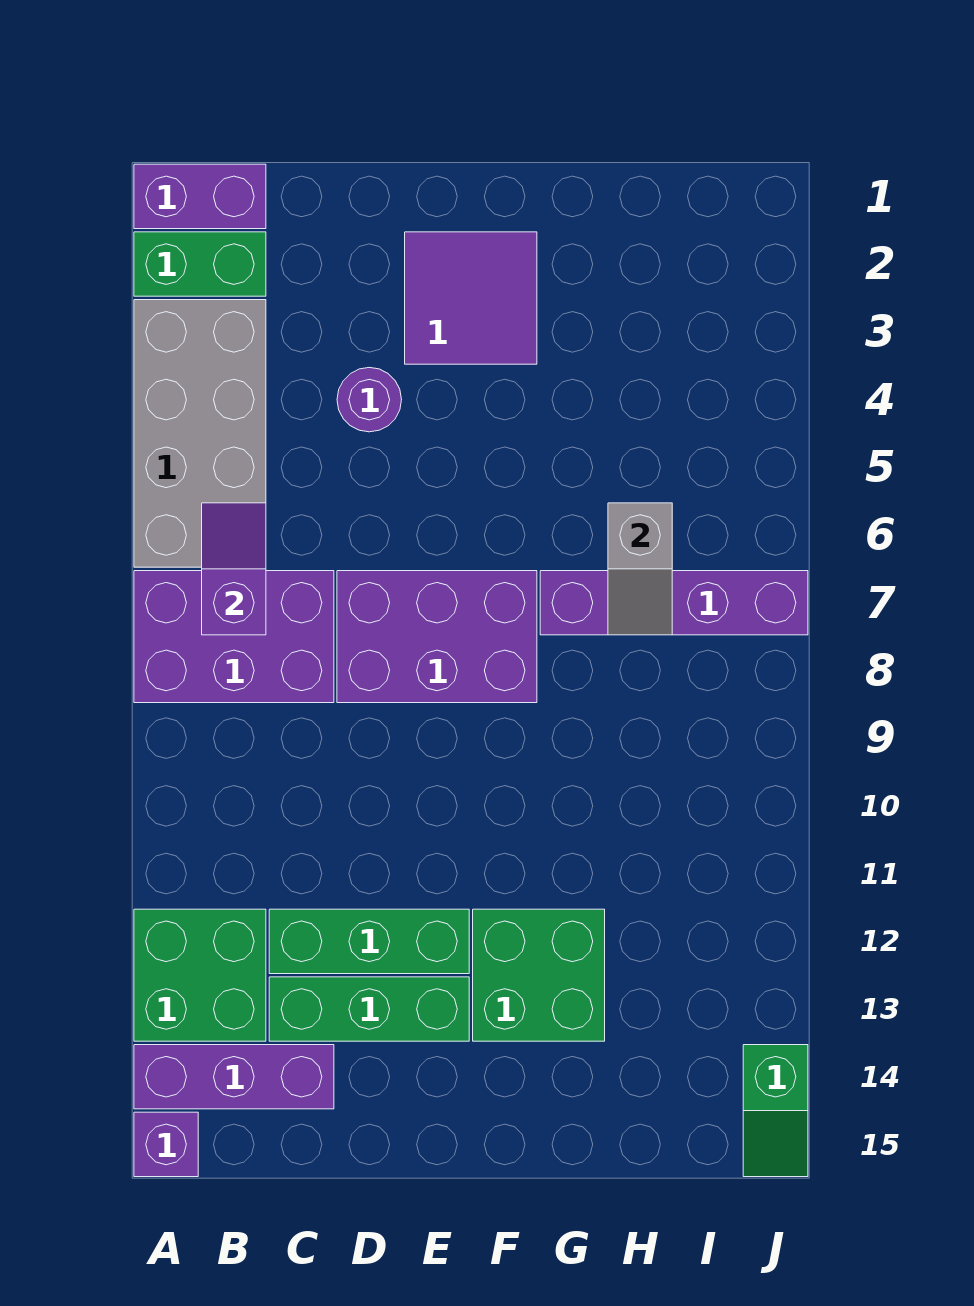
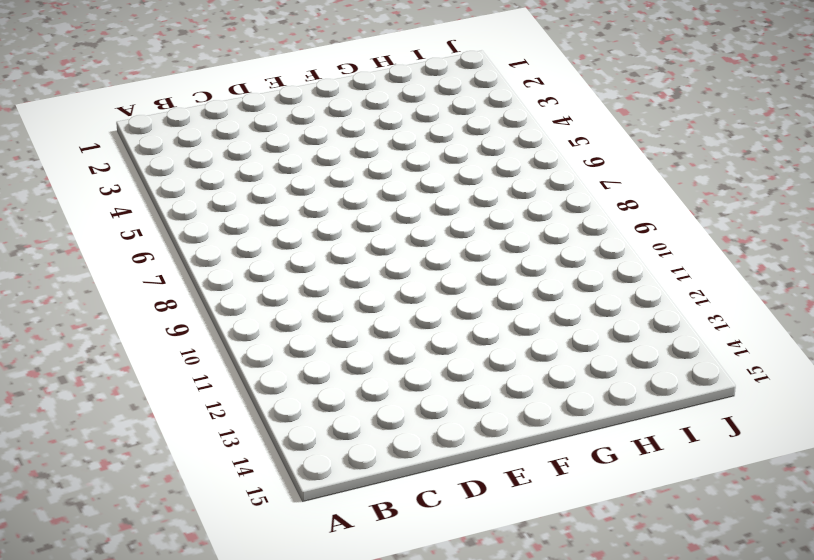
none -> purple 1x2 brick [134,164,266,229]
none -> green 1x2 brick [134,232,266,296]
none -> grey 2x4 brick [134,300,266,567]

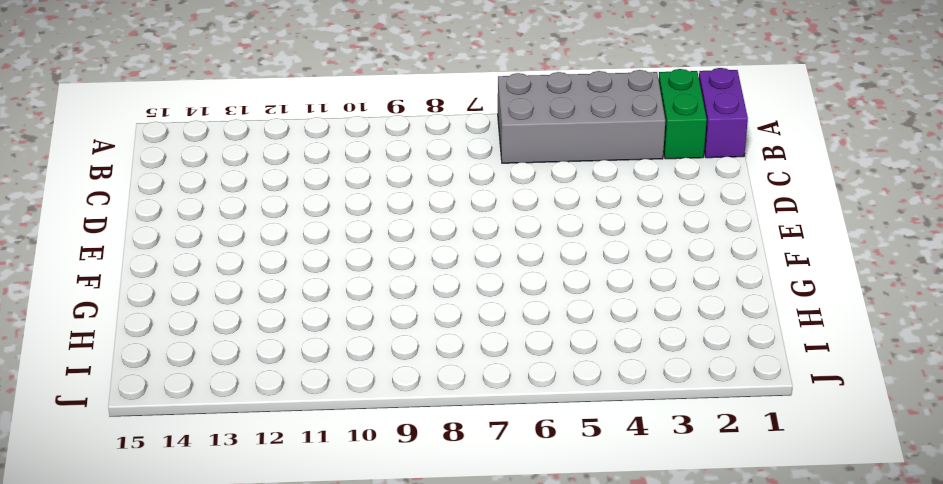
none -> purple 2x3 brick [134,571,334,703]
none -> green 2x2 brick [134,909,266,1041]
none -> purple 1x3 brick [134,1045,334,1109]

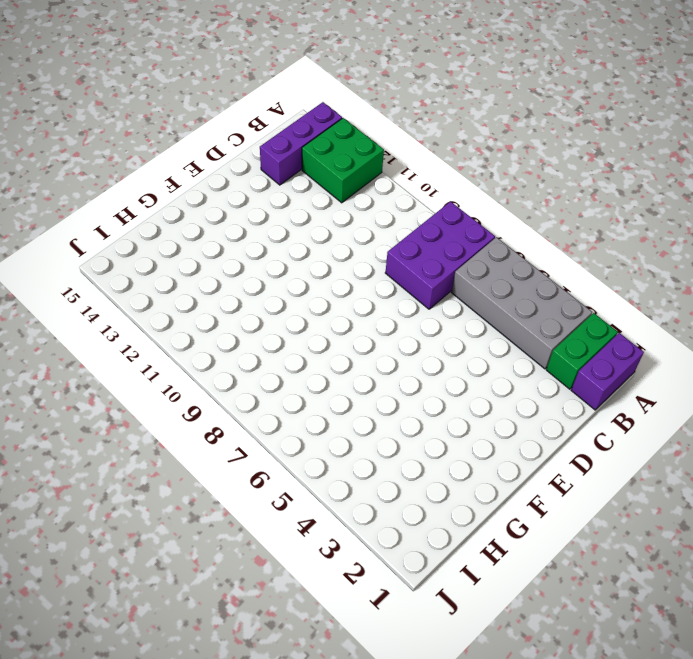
none -> purple 1x1 brick [134,1112,198,1177]
none -> green 1x3 brick [269,909,469,974]
none -> green 1x3 brick [269,977,469,1041]

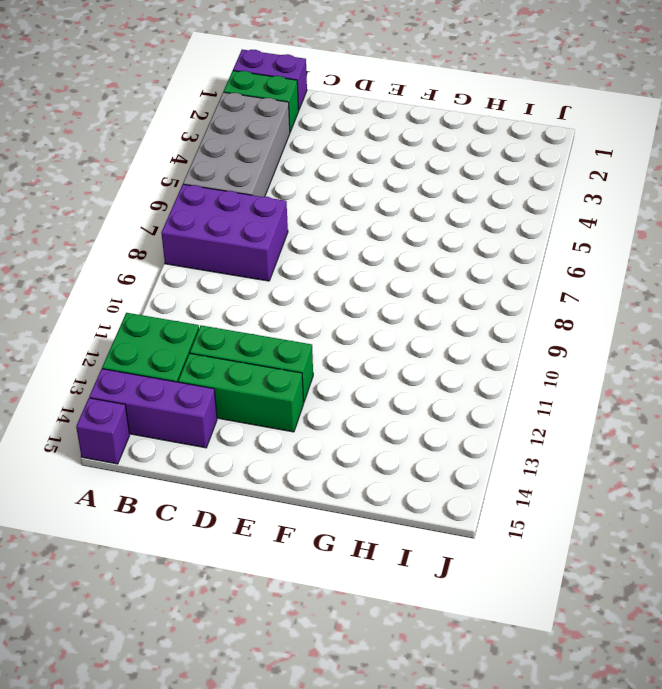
none -> purple 1x1 round brick [337,367,402,432]
none -> purple 2x3 brick [337,571,537,703]
none -> purple 2x2 tile [405,232,537,364]

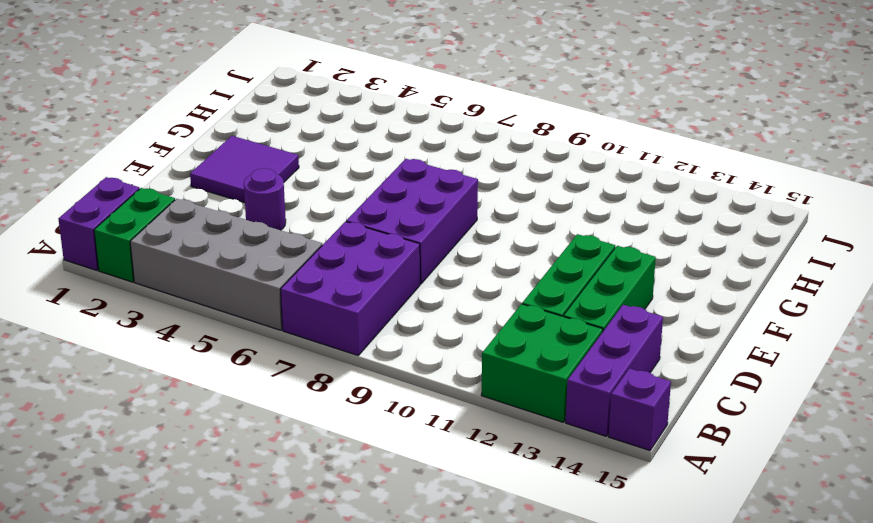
none -> green 2x2 brick [473,909,605,1041]
none -> purple 1x4 brick [540,571,808,635]
none -> green 1x2 slope [743,1045,808,1177]

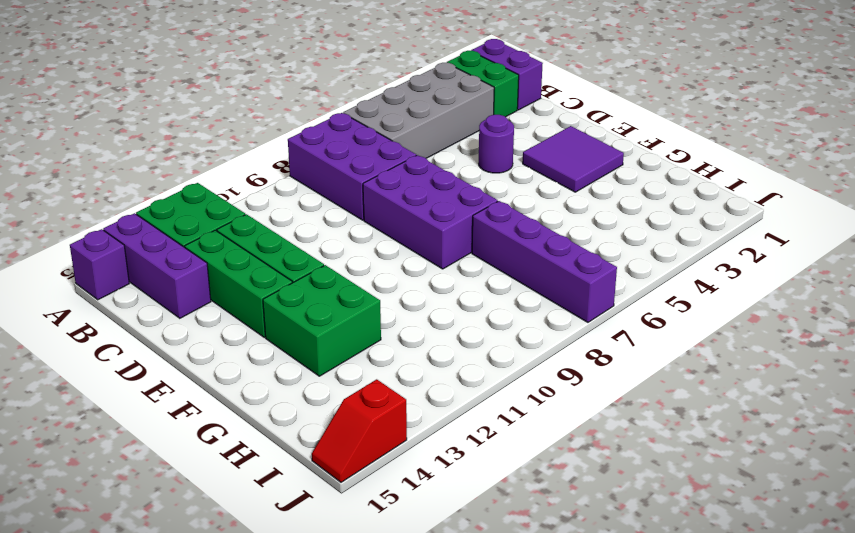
red 1x2 slope [312,379,407,482] -> green 1x2 slope [743,1045,808,1177]
none -> purple 1x2 slope [202,503,266,635]
none -> grey 1x2 slope [608,503,672,635]

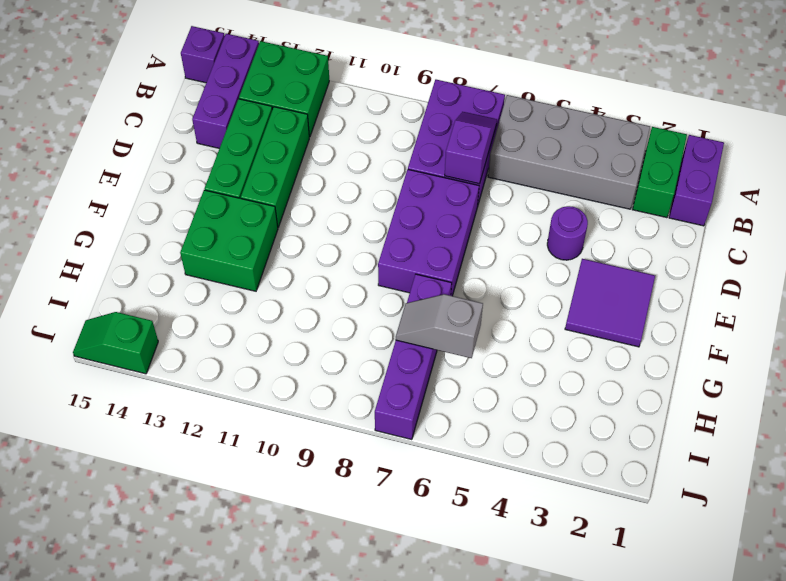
purple 1x2 slope [445,112,497,184] -> purple 1x2 slope turned to [202,503,266,635]

